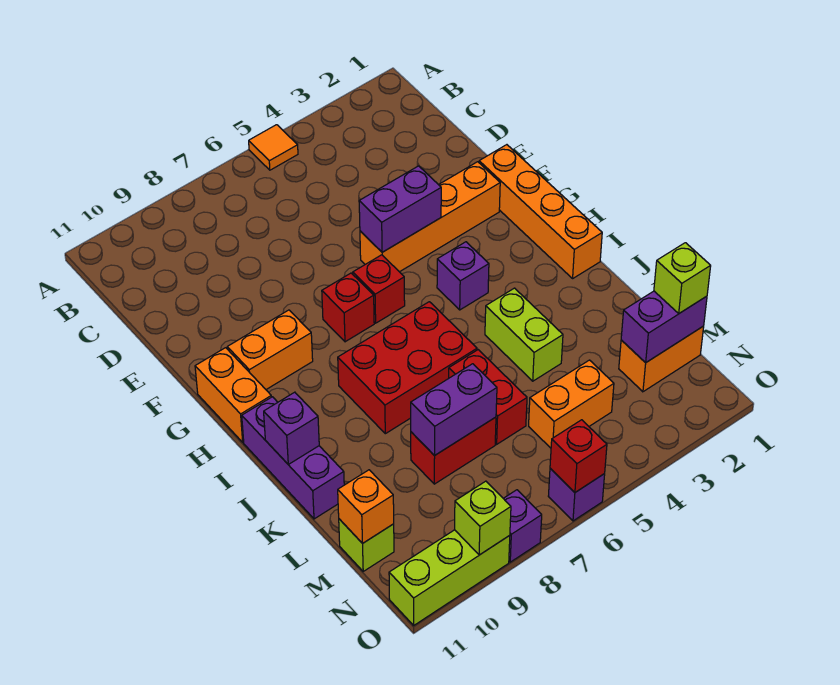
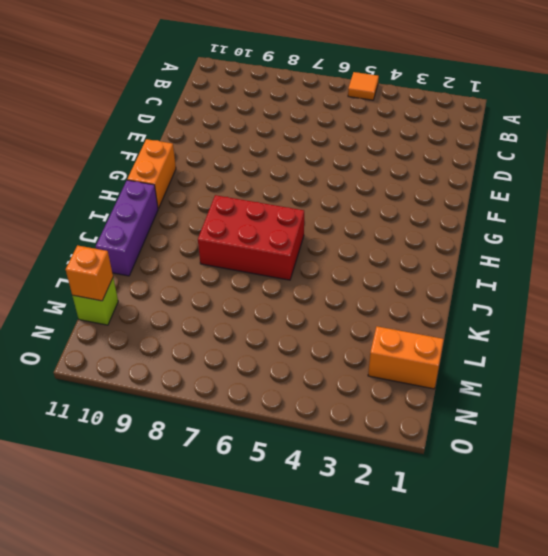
none -> orange 1x4 brick [479,145,602,278]
none -> orange 1x4 brick [360,162,500,272]
none -> red 1x1 brick [353,255,405,323]

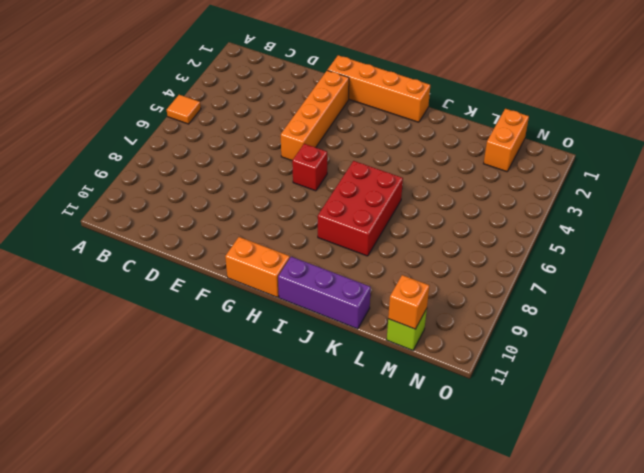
none -> red 1x1 brick [322,273,374,342]
none -> orange 1x2 brick [227,310,313,389]
none -> purple 1x1 brick [437,242,489,310]

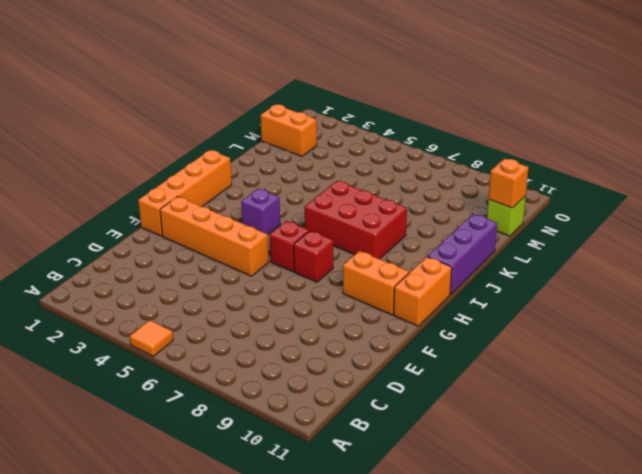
none -> lime 1x2 brick [485,288,563,381]
none -> red 1x2 brick [449,350,527,444]
none -> red 1x2 brick [411,417,496,484]

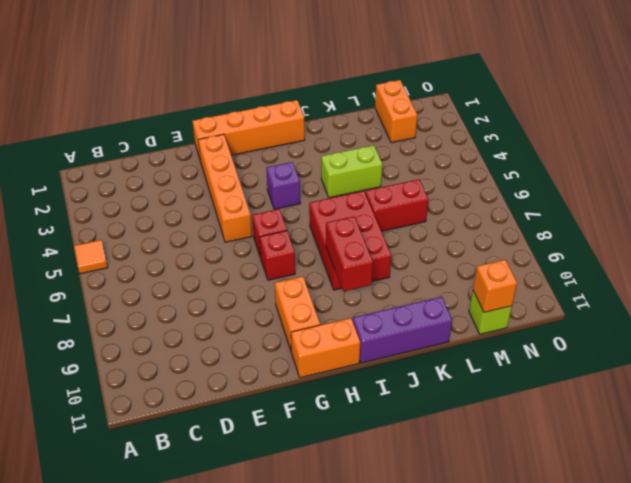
red 1x2 brick [326,216,373,291] -> red 1x2 brick moved to [411,417,496,484]
none -> orange 1x2 brick [529,360,614,448]
none -> purple 1x1 brick [548,469,605,521]
none -> purple 1x1 brick [503,490,542,562]

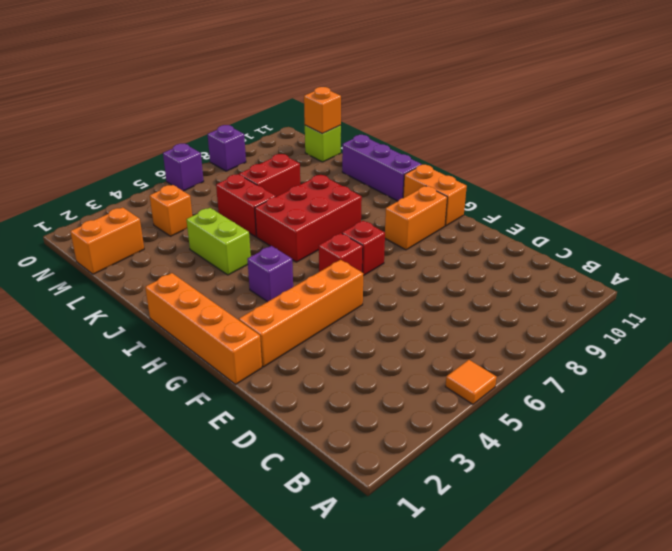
orange 1x1 brick [150,185,192,236] -> orange 1x2 brick [529,360,614,448]
none -> lime 1x3 brick [389,530,510,625]
none -> purple 1x2 brick [359,166,441,252]
none -> purple 1x1 brick [264,392,319,464]

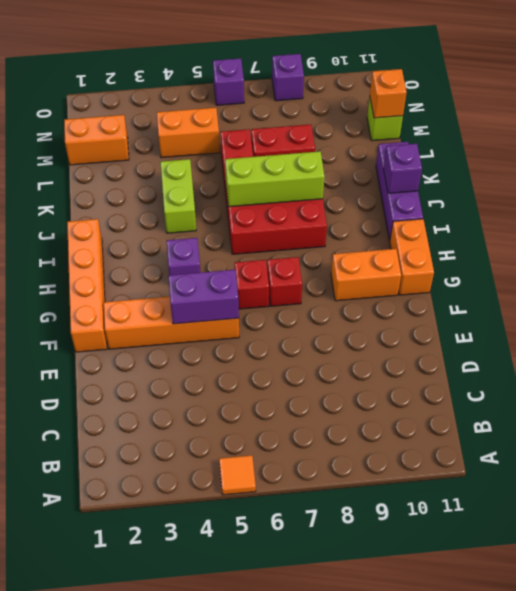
lime 1x3 brick [225,151,325,207] -> lime 1x3 brick moved to [389,530,510,625]
none -> purple 1x2 brick [411,364,497,456]
none -> purple 1x2 brick [621,291,707,363]
none -> red 1x1 brick [550,420,607,492]

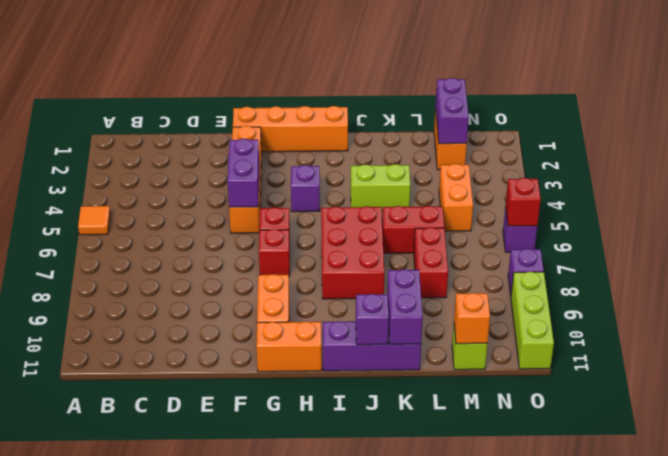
purple 1x2 brick [387,269,423,344] -> purple 1x2 brick moved to [411,364,497,456]
none -> lime 1x1 brick [455,481,511,555]
none -> lime 1x1 brick [654,243,711,313]

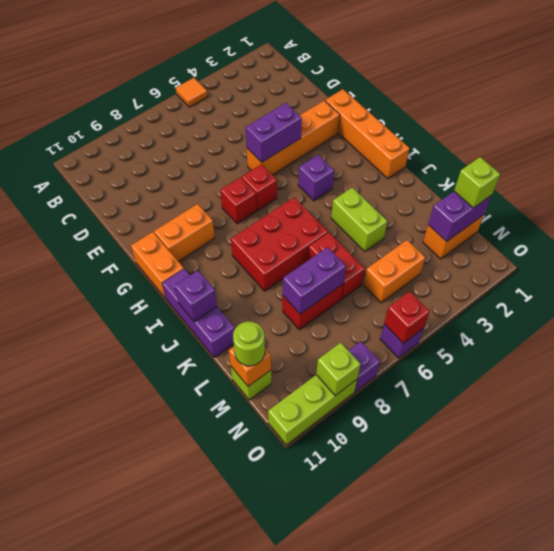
lime 1x1 round brick [233,321,265,366] -> none

